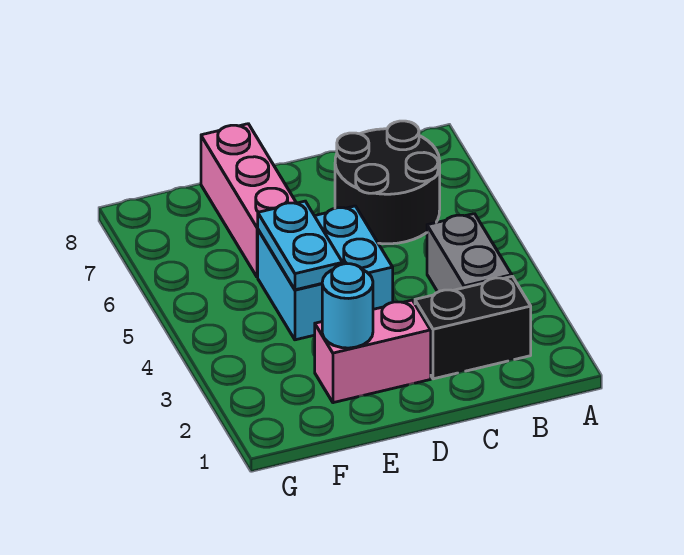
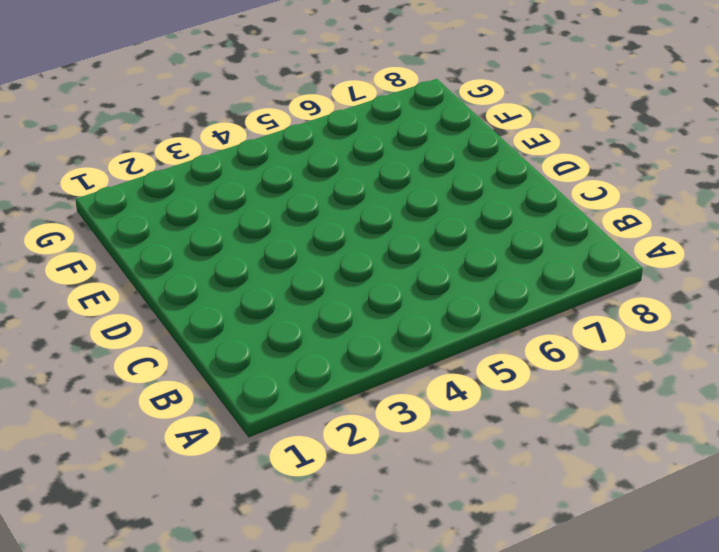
none -> black 1x2 brick [415,276,531,379]
none -> grey 1x2 brick [427,214,512,292]

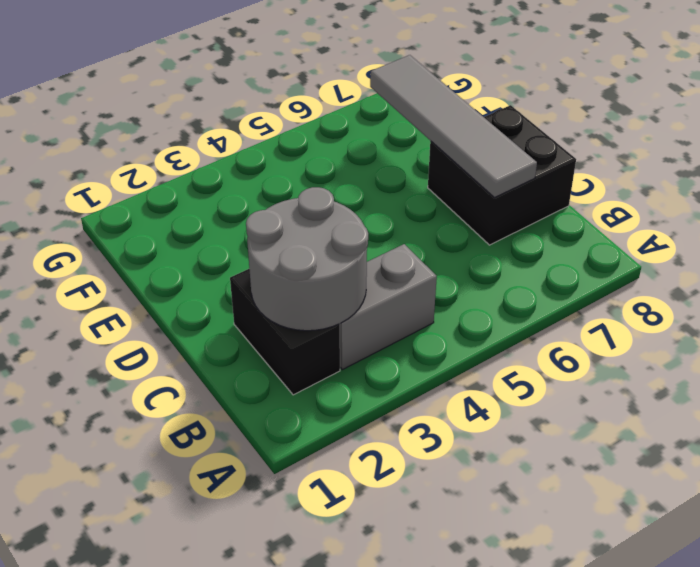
grey 2x2 round brick [246,187,368,331] -> none
black 2x2 brick [428,105,576,245] -> black 2x2 round brick [335,121,440,244]
grey 1x4 tile [370,55,537,198] -> none
none -> pink 1x2 brick [315,300,431,403]
none -> cyan 2x2 brick [258,206,393,340]

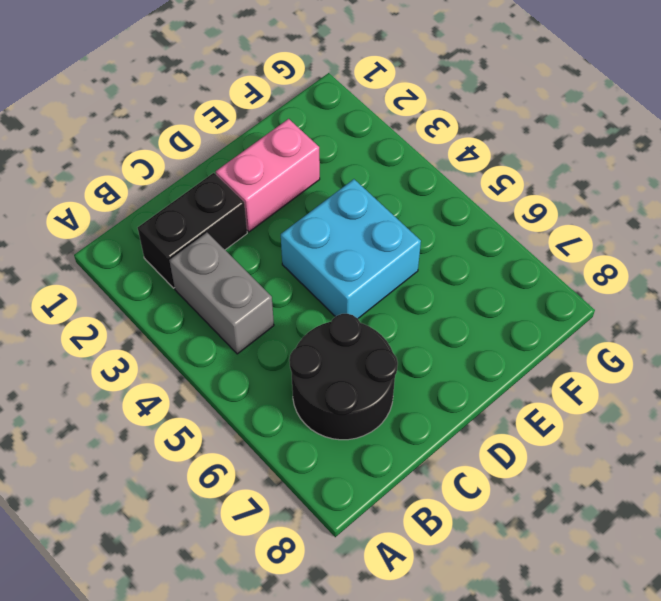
none -> pink 1x3 brick [201,124,296,277]
none -> cyan 1x1 round brick [322,264,373,348]

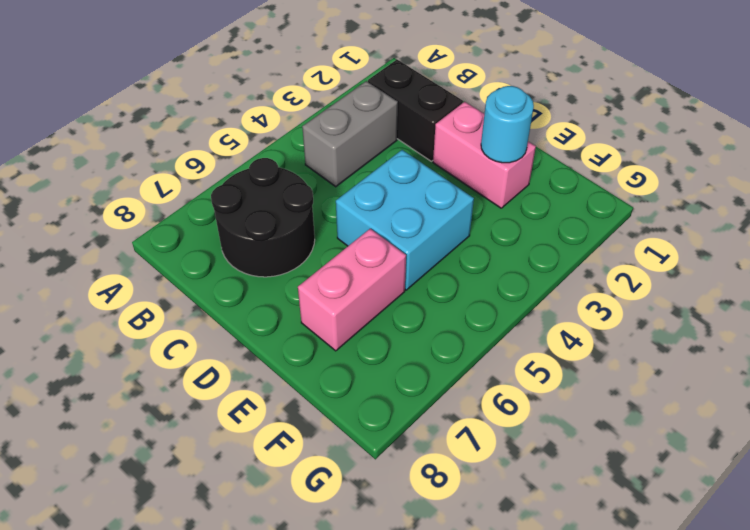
pink 1x2 brick [298,229,406,351] -> pink 1x3 brick [201,124,296,277]
none -> cyan 1x2 plate [258,201,343,290]

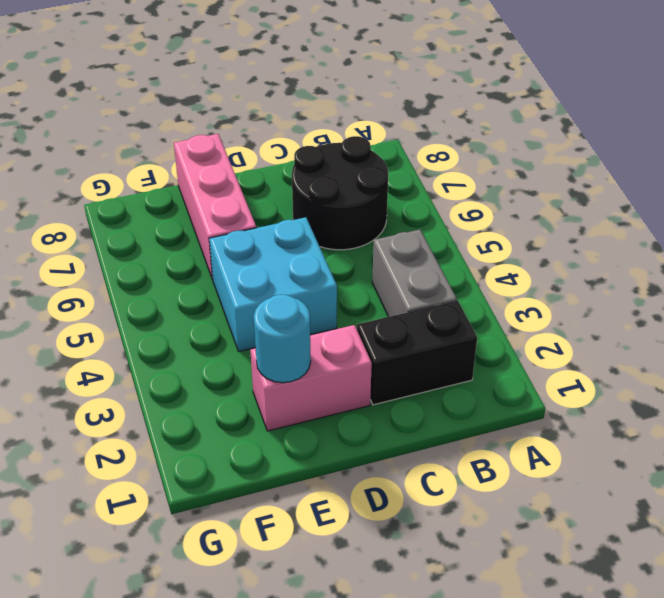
none -> cyan 1x2 plate [258,201,343,290]

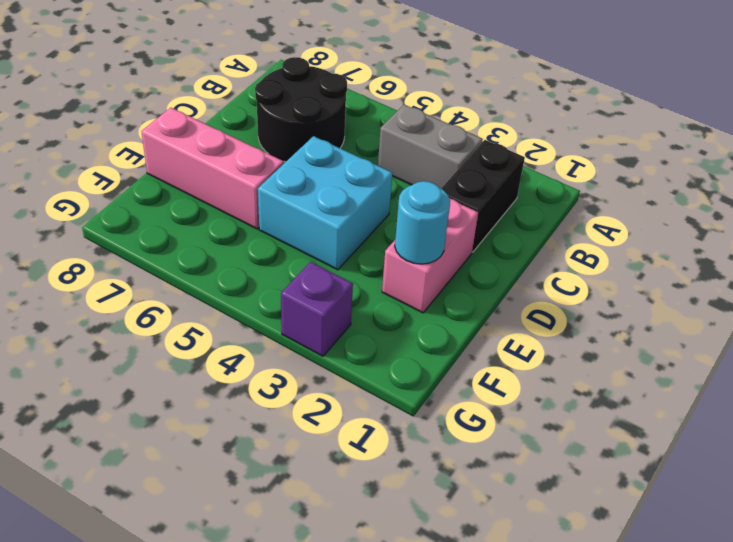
purple 1x1 brick [281,262,353,356] -> none
none -> cyan 1x2 plate [258,201,343,290]

